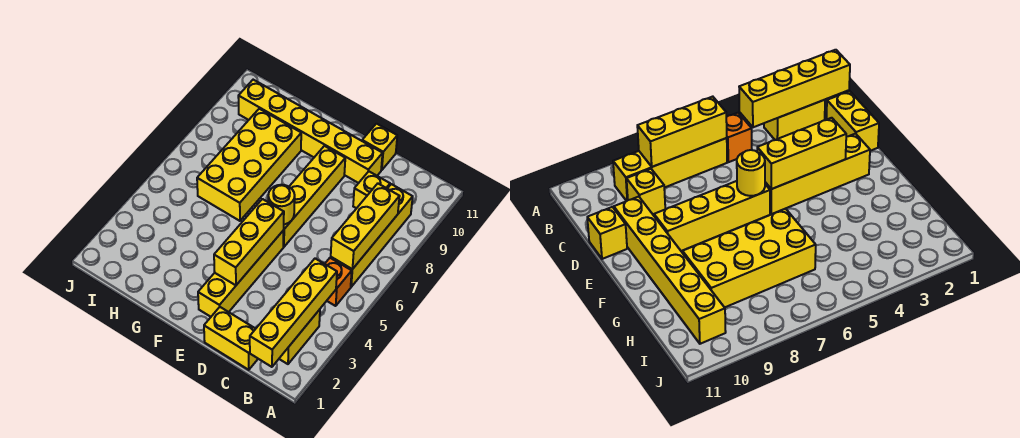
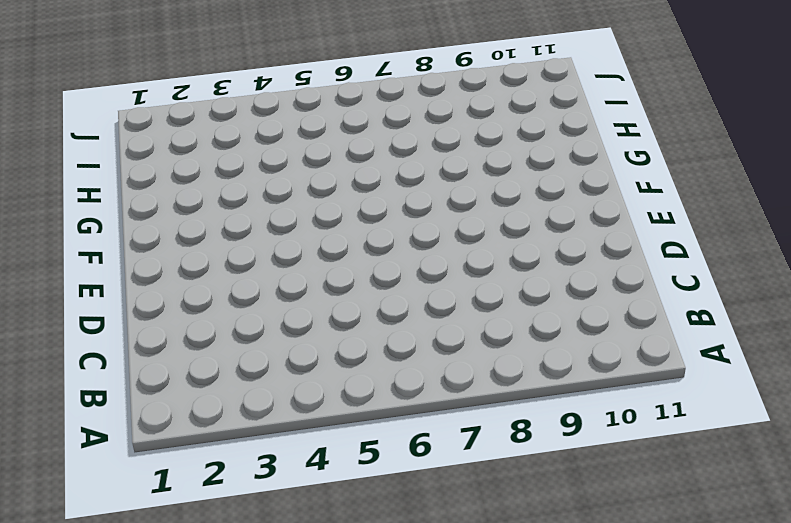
none -> yellow 1x2 brick [279,310,320,364]
none -> orange 1x1 brick [325,258,352,306]
none -> yellow 1x4 brick [331,184,413,287]

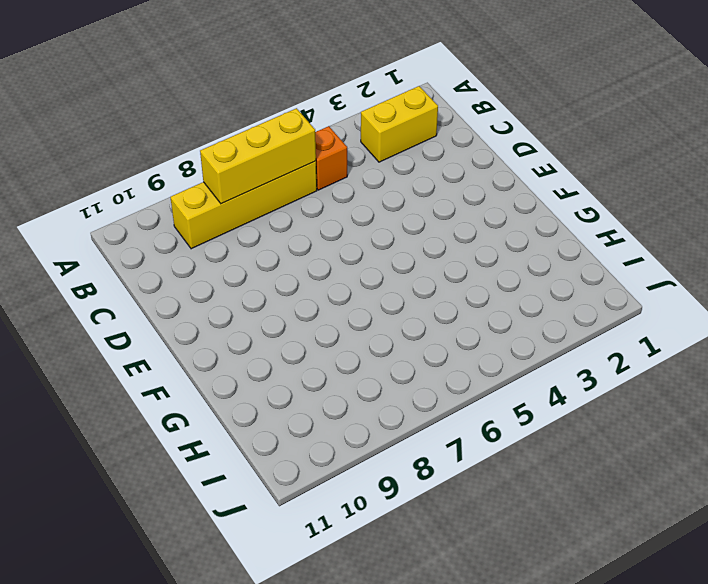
none -> yellow 1x2 brick [204,307,258,370]
none -> yellow 1x1 brick [353,171,390,208]
none -> yellow 1x6 brick [238,80,383,183]

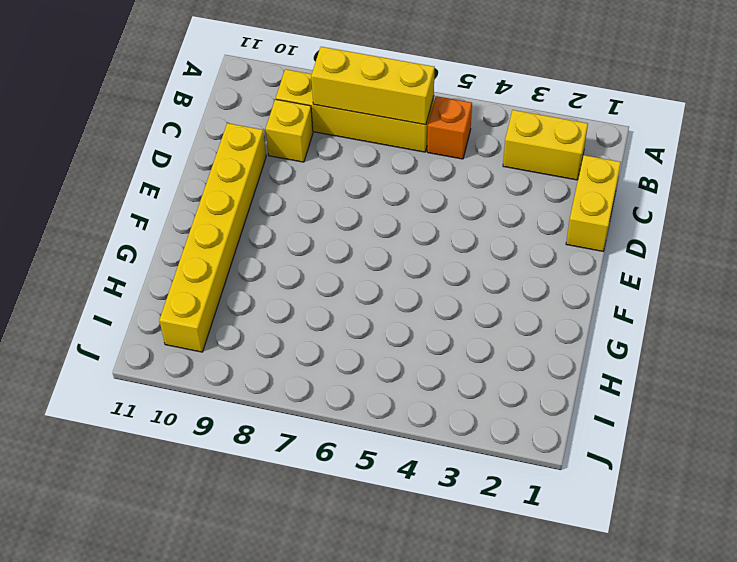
none -> yellow 1x1 brick [362,124,397,170]
none -> yellow 1x4 brick [198,230,284,317]
none -> yellow 1x4 brick [283,146,345,247]

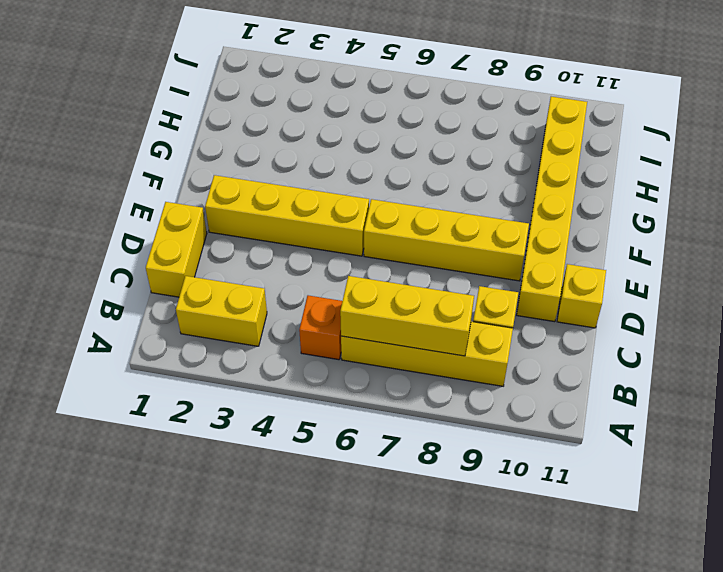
none -> yellow 2x4 brick [197,109,301,221]
none -> yellow 1x4 brick [250,259,337,367]
none -> yellow 1x3 brick [214,199,284,285]

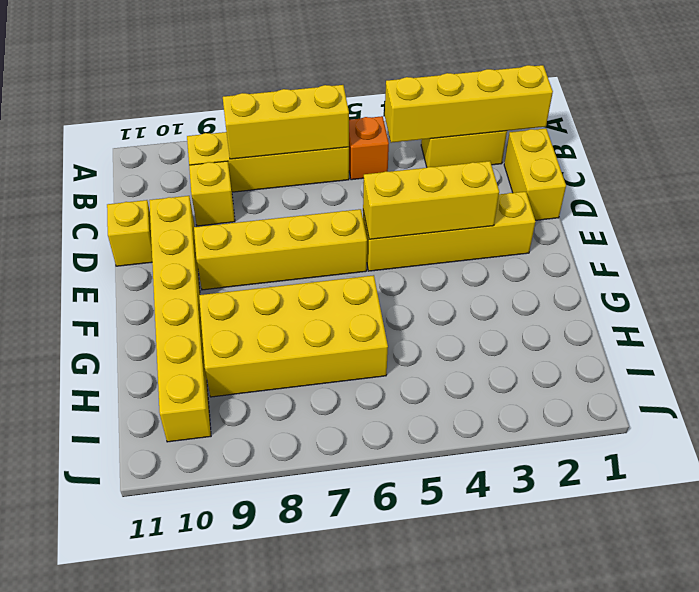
none -> yellow 1x1 round brick [268,185,295,224]

